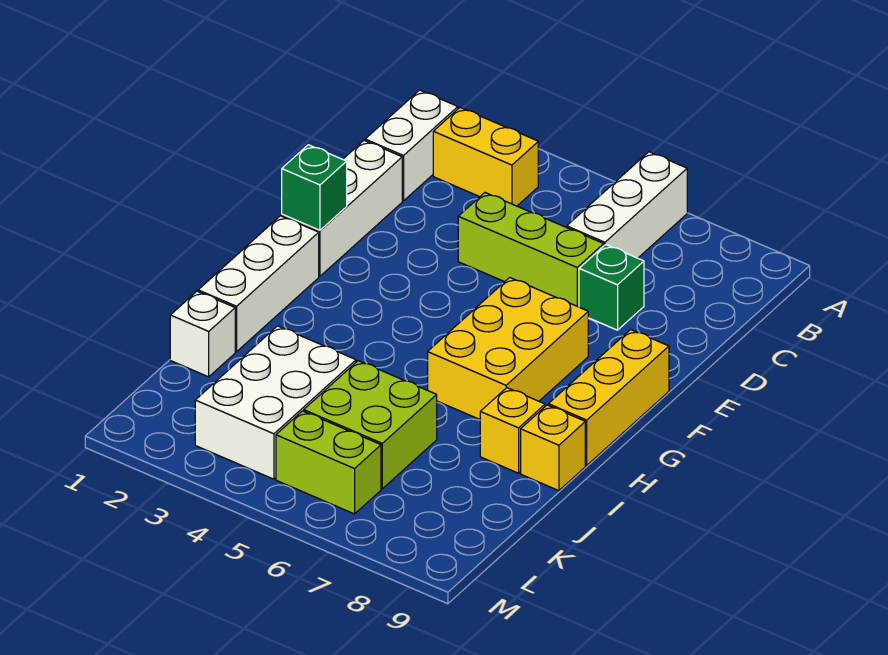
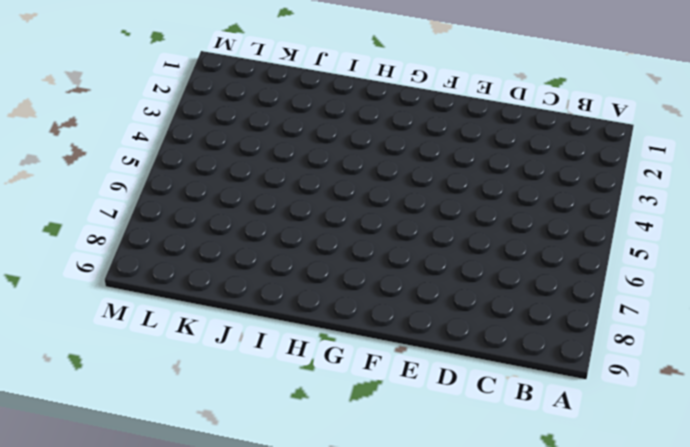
none -> white 1x3 brick [567,152,687,258]
none -> white 1x2 brick [365,90,458,201]
none -> yellow 1x2 brick [433,108,538,206]

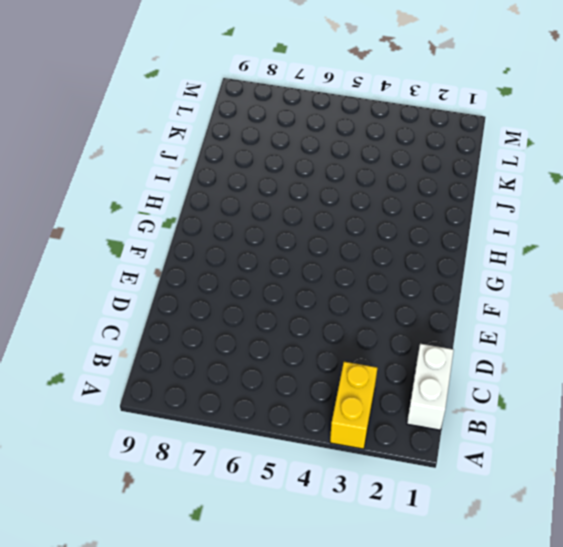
yellow 1x2 brick [330,362,377,449] -> yellow 1x2 brick turned to [433,108,538,206]
none -> white 1x3 brick [567,152,687,258]
none -> white 1x3 brick [282,141,402,276]
none -> lime 1x3 brick [458,193,604,307]

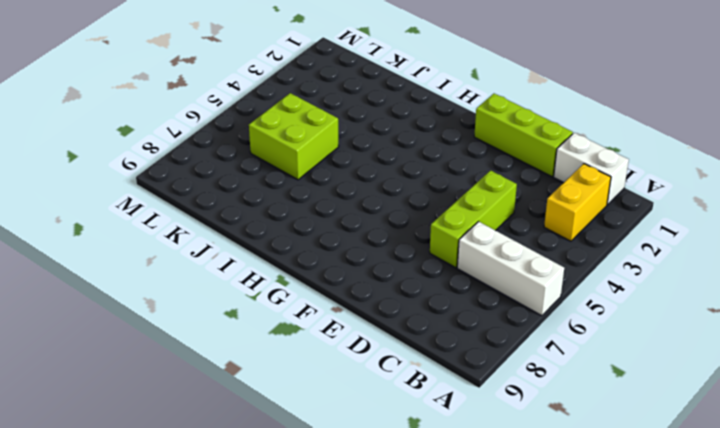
lime 1x3 brick [474,94,573,177] -> white 1x3 brick [282,141,402,276]
none -> green 1x1 brick [579,245,644,330]
none -> yellow 2x3 brick [428,278,588,419]
none -> yellow 1x3 brick [548,330,669,465]

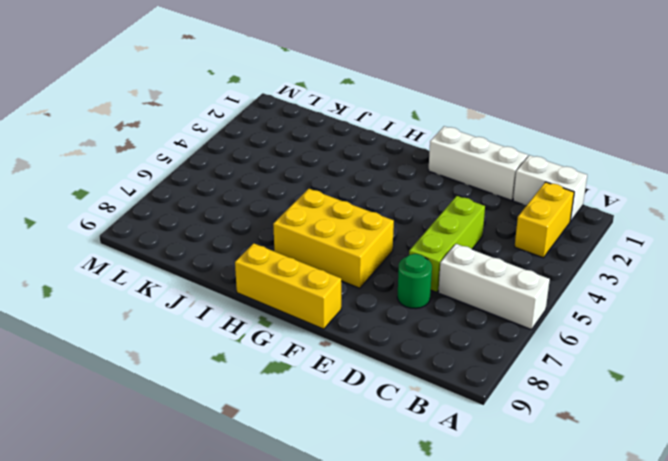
green 1x1 round brick [397,254,432,309] -> green 1x1 brick [579,245,644,330]
none -> white 1x3 brick [198,216,319,352]
none -> yellow 1x1 brick [480,388,545,473]
none -> yellow 1x1 brick [521,405,585,491]

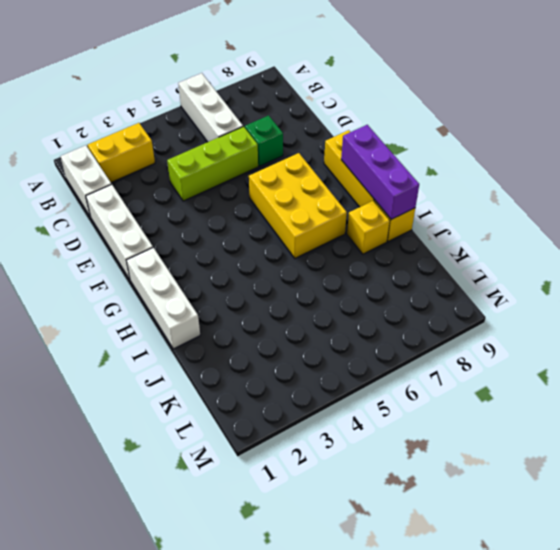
purple 1x3 brick [341,125,419,219] -> none
none -> white 1x1 brick [170,291,235,377]
none -> white 2x3 brick [195,326,356,479]
none -> lime 2x2 brick [304,361,437,489]

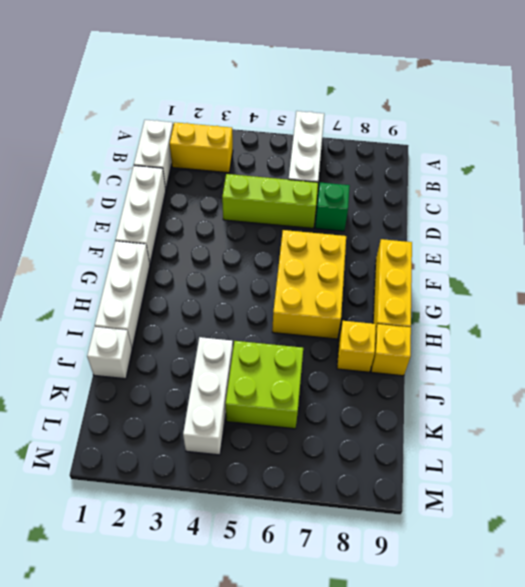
white 1x3 brick [183,337,233,455] -> white 2x3 brick [195,326,356,479]
none -> lime 1x2 brick [276,411,381,514]
none -> green 1x1 brick [282,145,347,230]

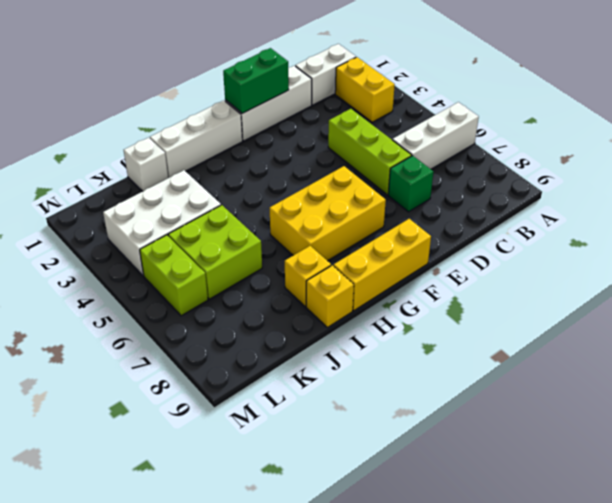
green 1x2 brick [223,48,289,113] -> green 1x1 brick [282,145,347,230]

